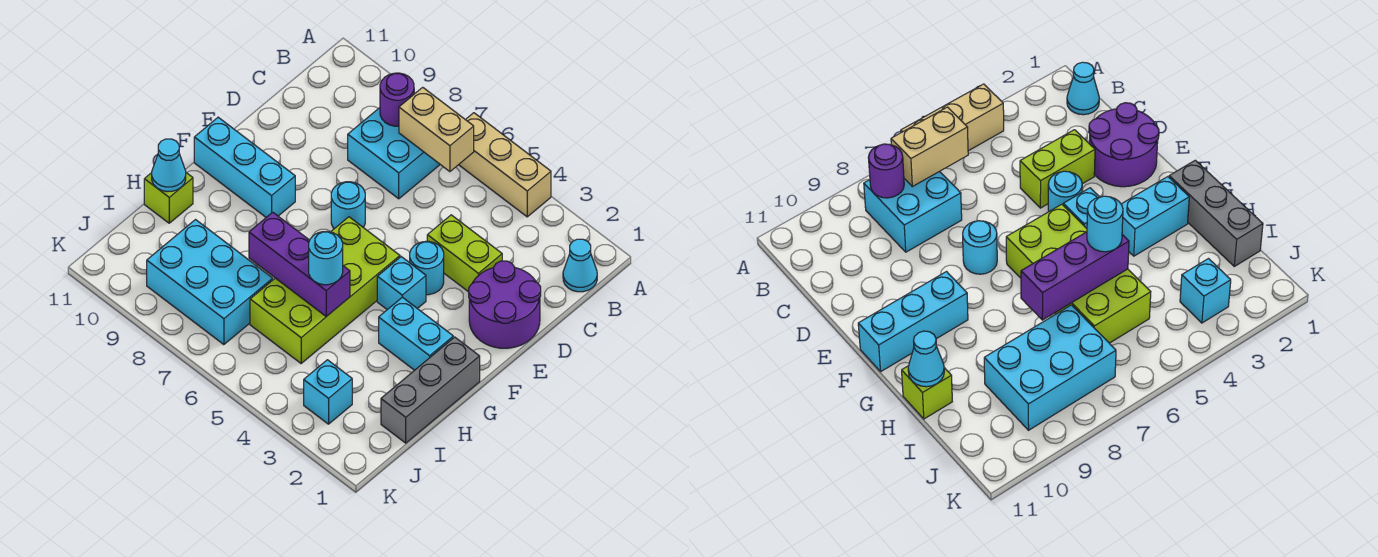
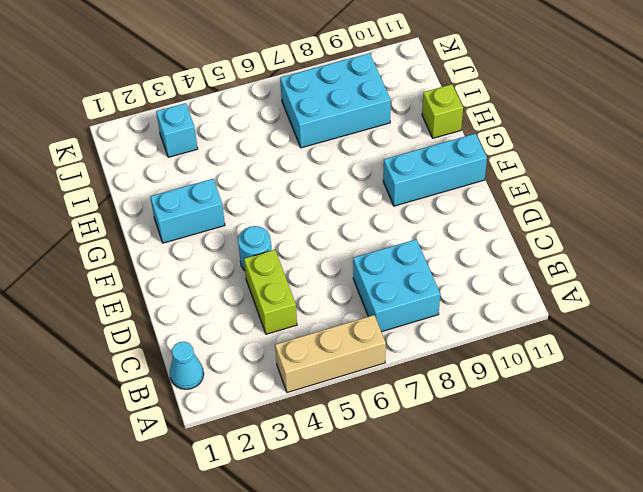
lime 1x2 brick [244,250,297,334] -> lime 1x2 brick turned to [427,215,502,292]
none -> purple 2x2 round brick [469,261,541,348]
none -> cyan 1x1 round brick [331,182,365,229]
none -> cyan 1x1 brick [377,257,426,310]

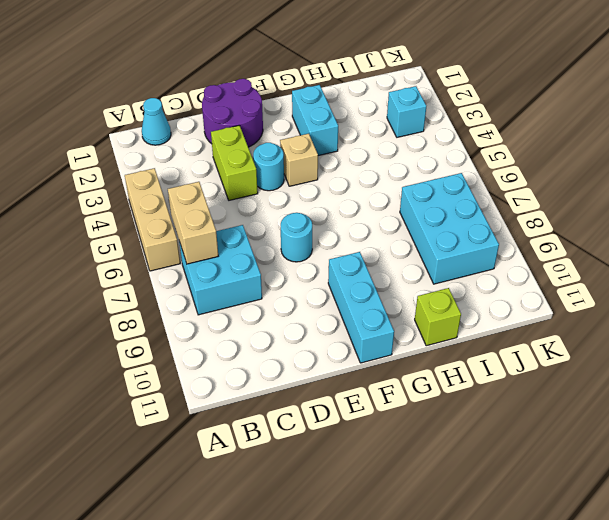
tan 1x1 brick [280,134,318,186] -> cyan 1x1 brick [377,257,426,310]
none -> lime 2x4 brick [250,217,400,363]
none -> grey 1x3 brick [381,337,480,443]
none -> purple 1x1 round brick [380,73,414,126]

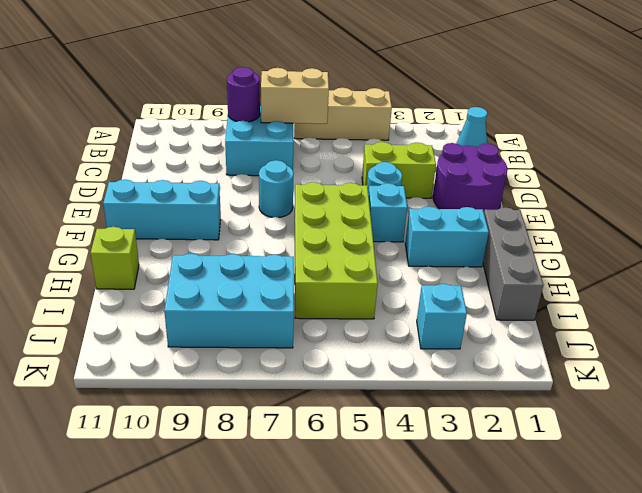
none -> purple 1x3 brick [249,212,350,316]
none -> cyan 1x1 cone [152,139,186,192]
none -> cyan 1x1 round brick [309,232,343,285]

